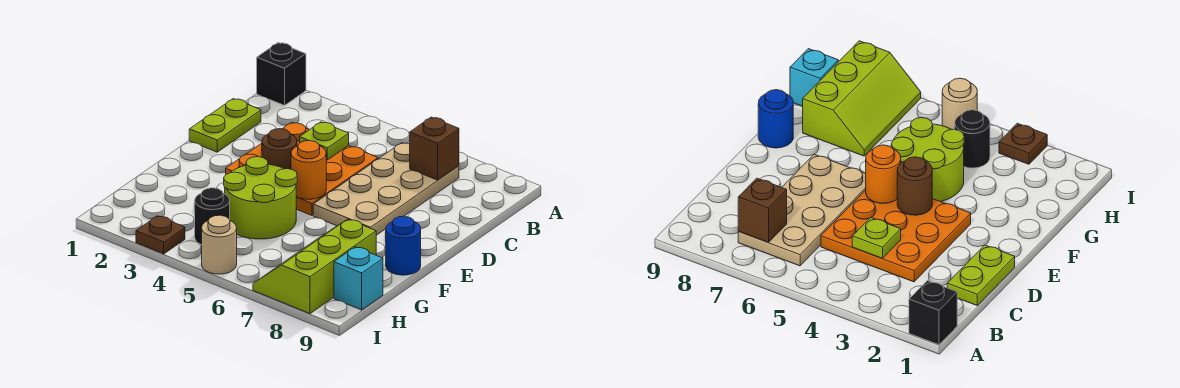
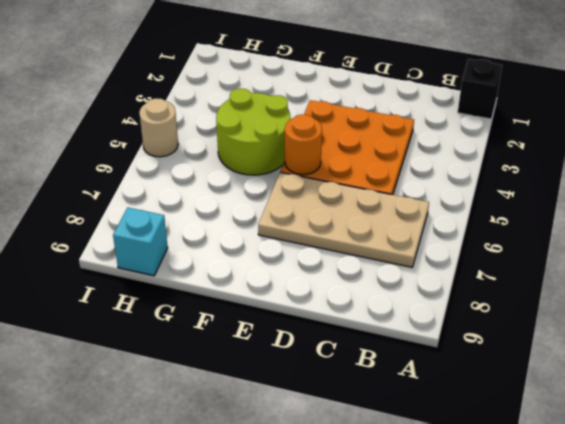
none -> lime 1x2 plate [189,99,261,152]
none -> blue 1x1 round brick [386,216,421,275]
none -> lime 2x3 slope [253,219,376,314]

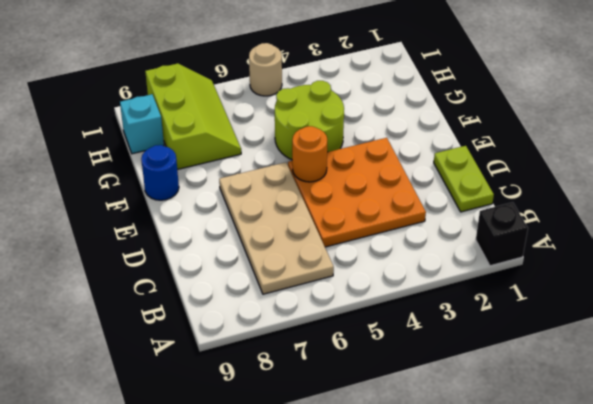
none -> black 1x1 round brick [194,188,230,245]
none -> brown 1x1 plate [136,216,185,254]
none -> brown 1x1 brick [410,117,459,180]

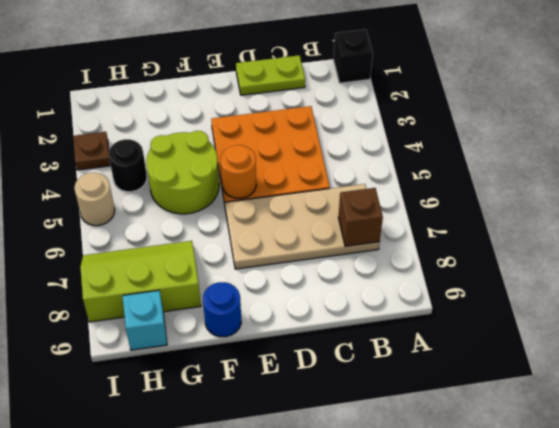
none -> lime 1x1 plate [300,122,349,160]
none -> brown 1x1 round brick [262,129,297,169]

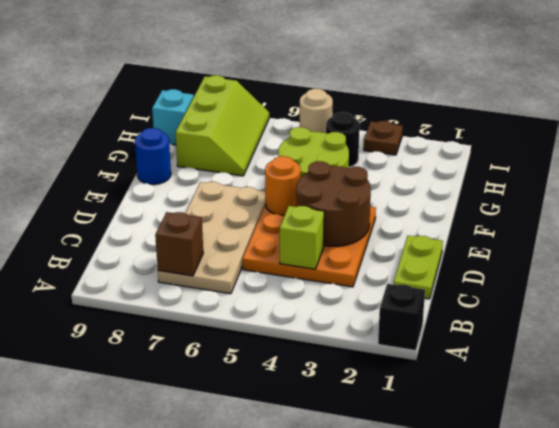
lime 1x1 brick [280,206,324,269] -> lime 1x1 plate [300,122,349,160]
brown 2x2 round brick [297,161,371,246] -> brown 1x1 round brick [262,129,297,169]

